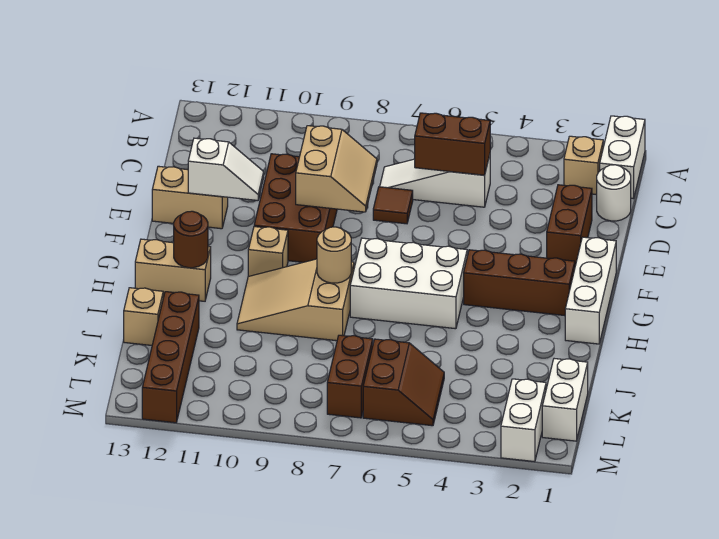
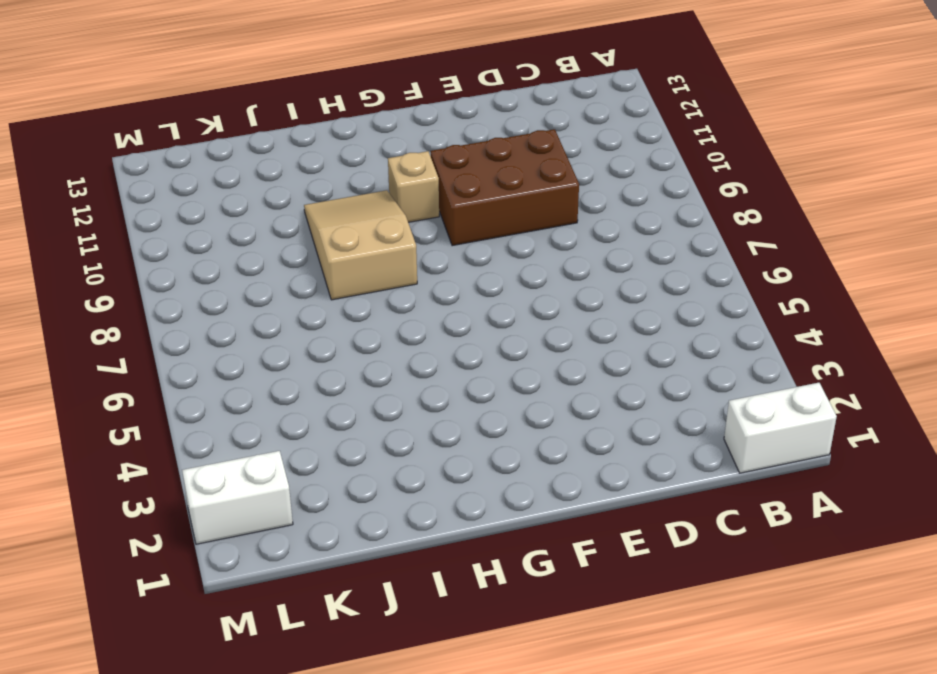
none -> tan 1x1 brick [564,136,603,195]
none -> white 1x1 round brick [597,165,631,221]
none -> white 1x3 slope [380,155,490,207]

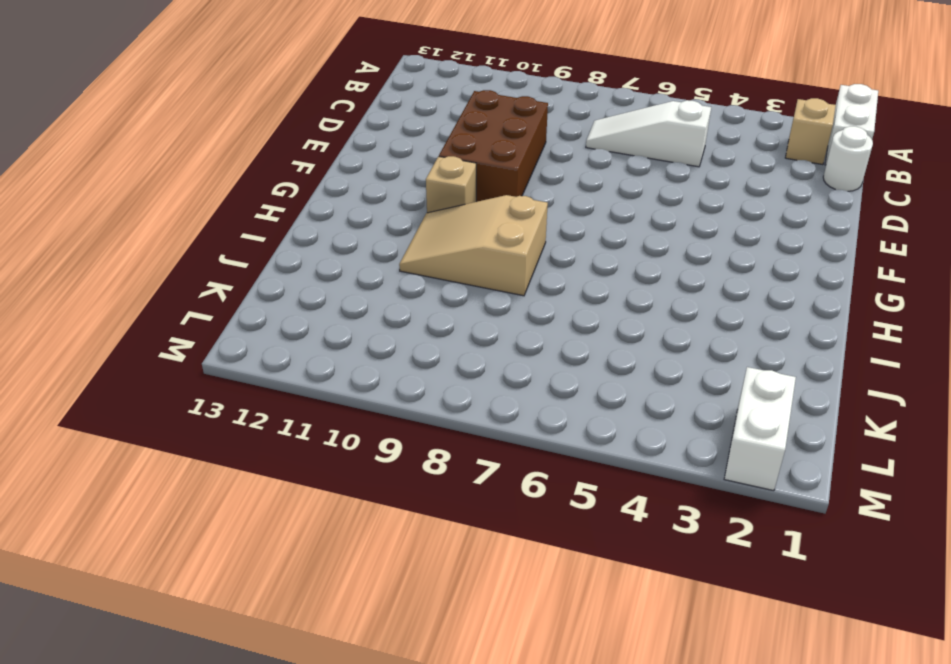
none -> brown 1x2 brick [547,185,592,266]
none -> brown 1x1 tile [373,187,413,224]
none -> tan 1x2 brick [152,166,228,229]

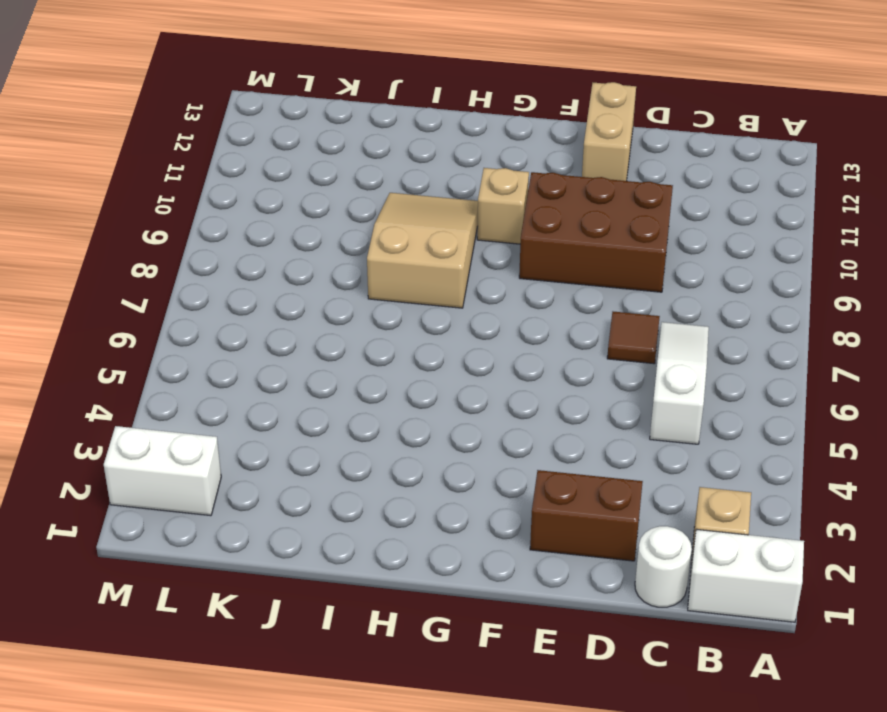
none -> white 1x3 brick [565,237,616,344]
none -> brown 1x3 brick [464,250,575,316]
none -> white 2x3 brick [350,238,467,329]

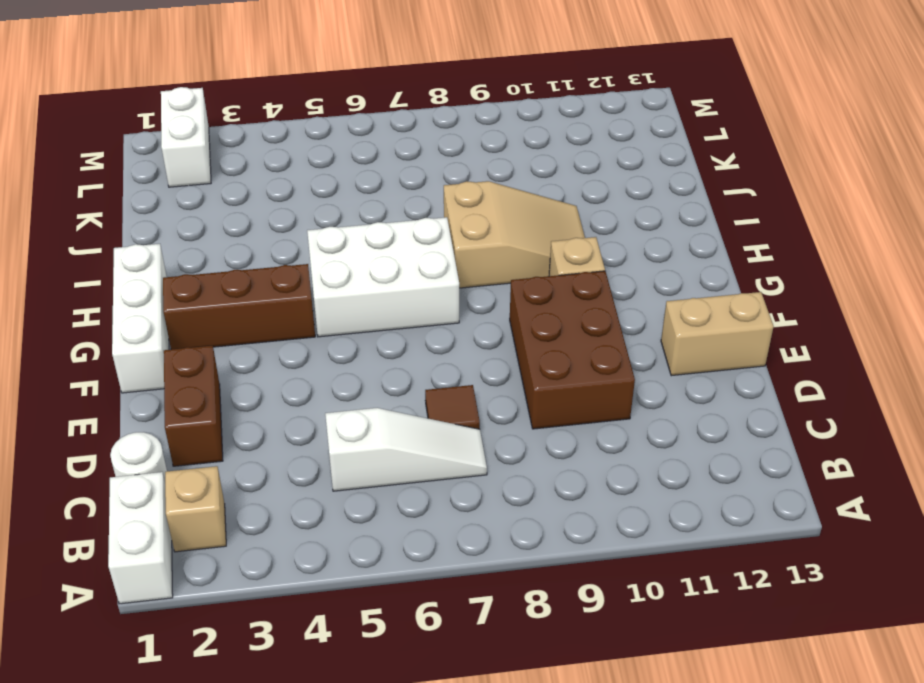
none -> tan 1x2 brick [135,239,211,301]
none -> brown 1x4 brick [142,292,199,423]
none -> tan 1x1 brick [124,288,163,345]

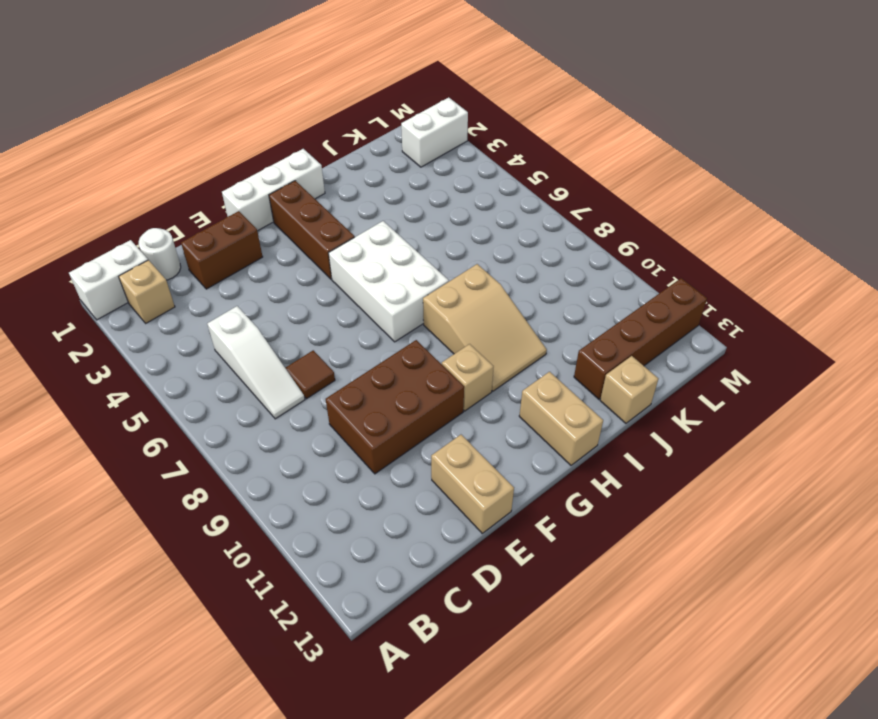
none -> white 1x2 brick [542,359,588,441]
none -> brown 2x2 slope [363,339,444,426]
none -> brown 1x2 brick [327,335,373,418]

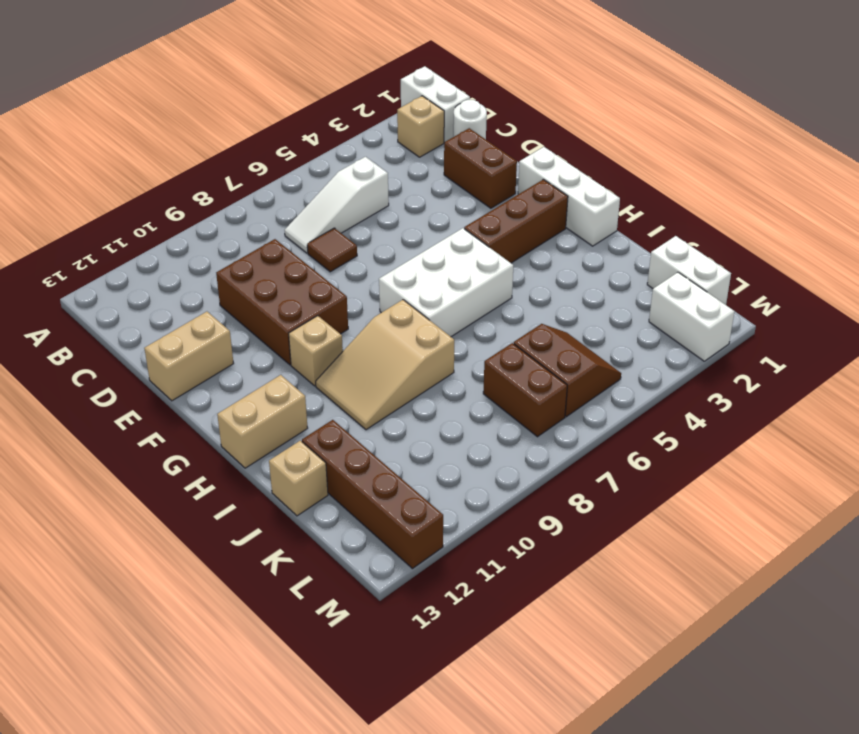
none -> brown 1x2 brick [415,113,490,175]
none -> tan 2x2 slope [296,126,377,212]
none -> white 1x2 slope [188,138,264,200]

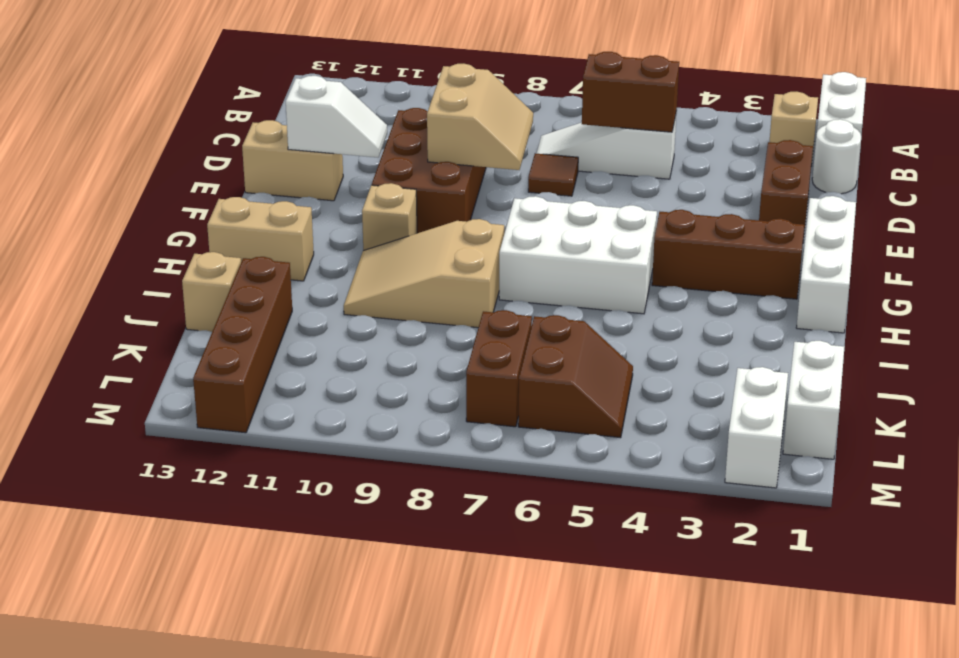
none -> tan 1x1 round brick [317,227,351,283]
none -> brown 1x1 round brick [174,211,208,268]

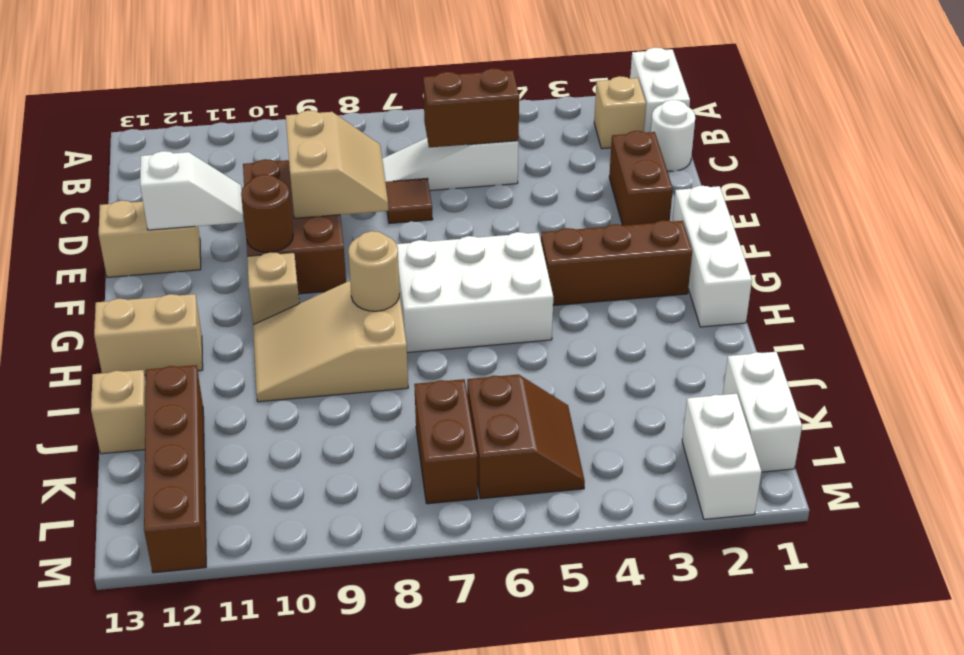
brown 1x1 round brick [241,174,293,252] -> brown 1x1 round brick moved to [174,211,208,268]

